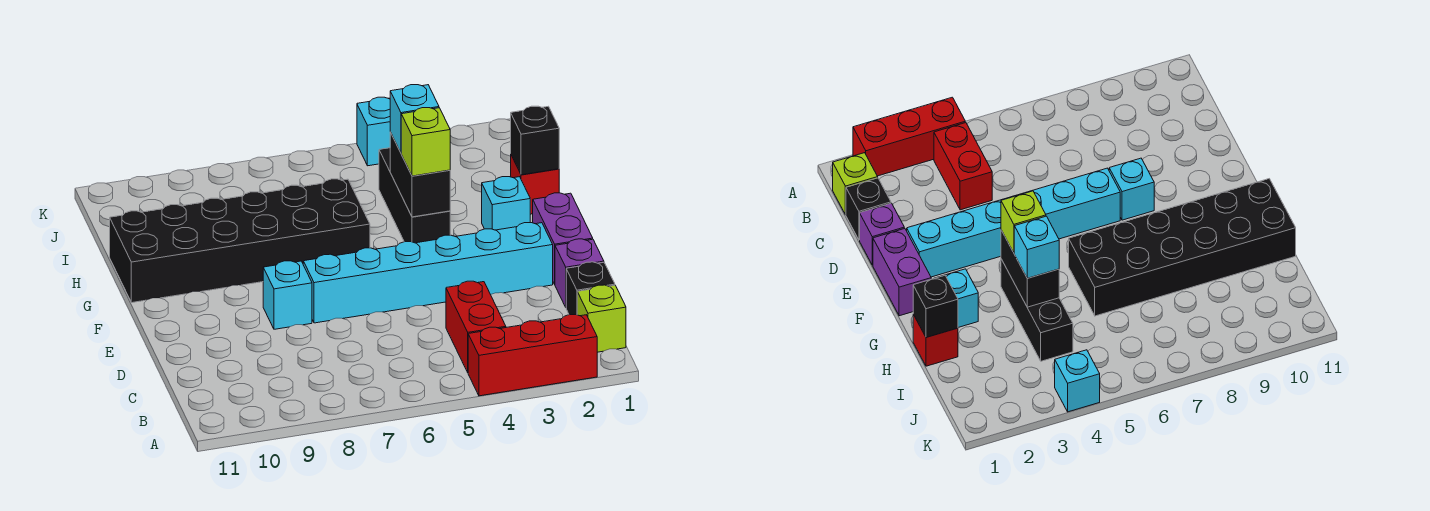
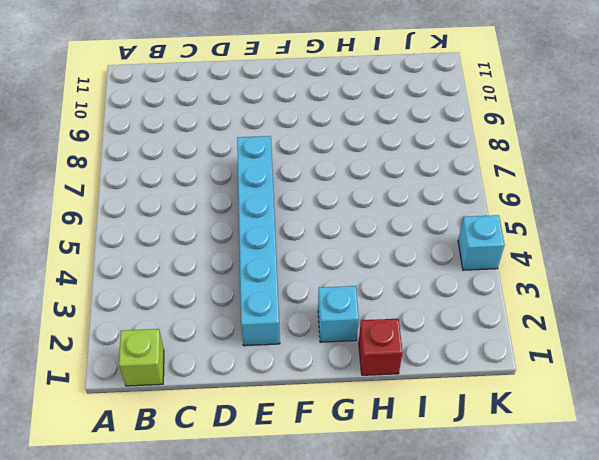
none -> red 1x3 brick [468,315,597,396]
none -> red 1x2 brick [446,281,506,372]
none -> black 1x1 brick [566,262,615,315]

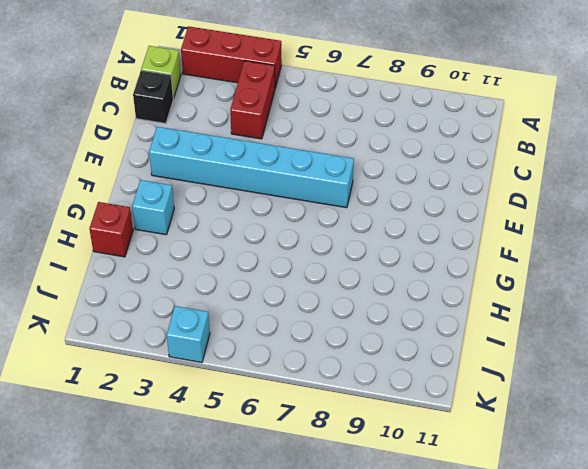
none -> purple 1x1 brick [555,239,604,307]
none -> purple 1x2 brick [533,193,593,284]
none -> cyan 1x1 brick [263,261,312,329]

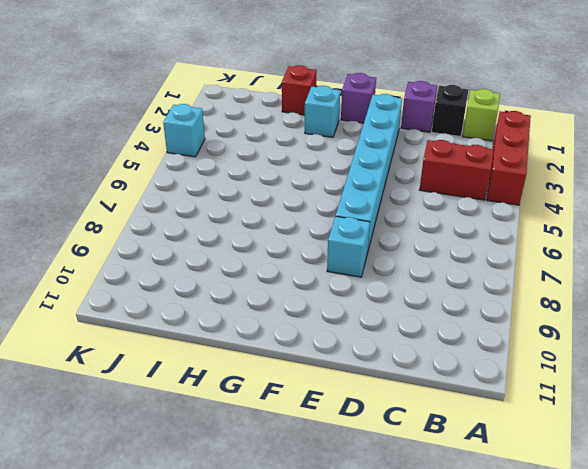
purple 1x1 brick [341,73,376,123] -> purple 1x2 brick [533,193,593,284]
none -> black 1x3 brick [379,148,450,243]
none -> black 2x6 brick [110,179,370,303]
none -> black 1x2 brick [390,132,450,217]

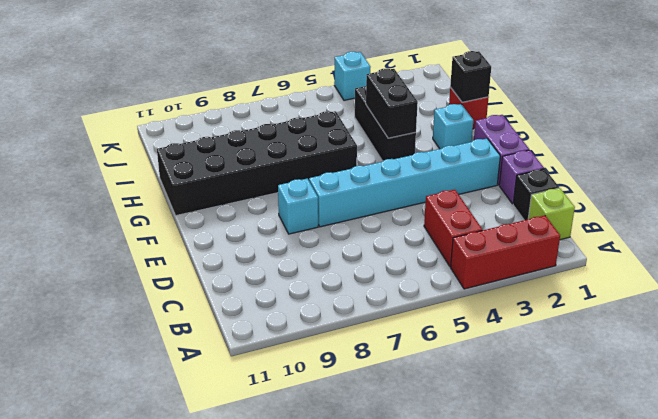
none -> lime 1x1 brick [401,108,450,176]
none -> cyan 1x1 brick [390,85,439,153]

